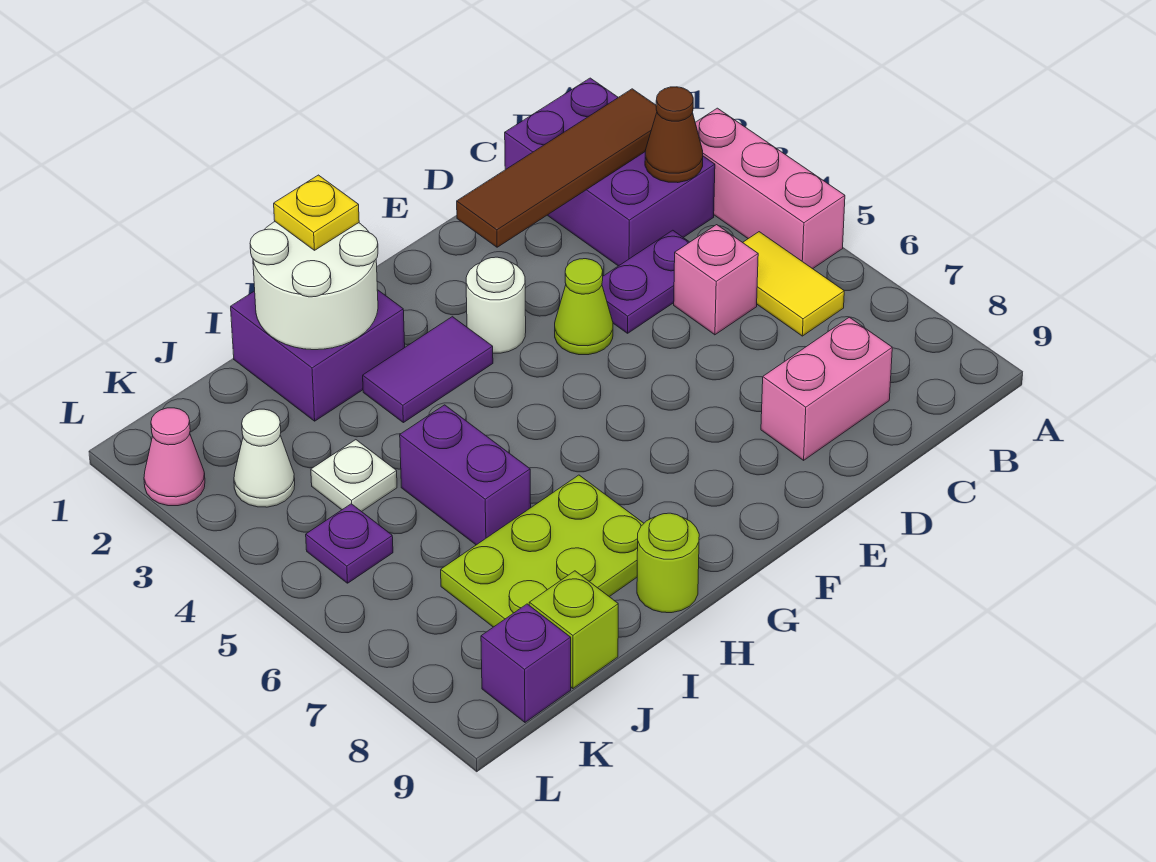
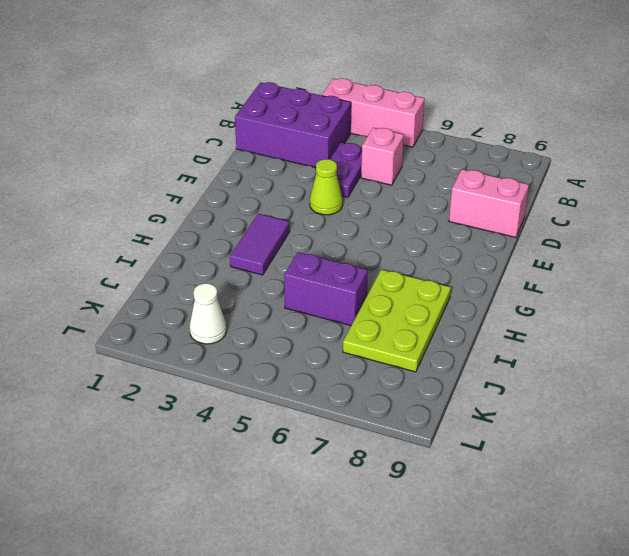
pink 1x2 brick [449,169,529,237] -> pink 1x2 brick turned to [761,317,892,460]
none -> yellow 1x2 tile [743,232,844,336]
none -> white 1x1 round brick [466,257,526,353]
none -> purple 2x2 brick [231,290,405,421]

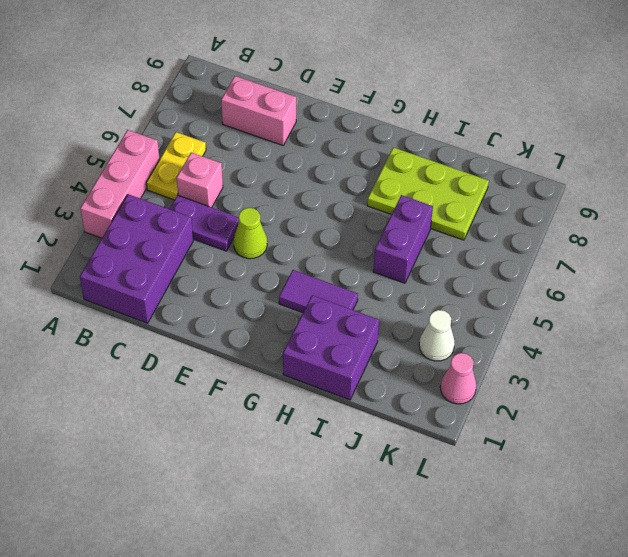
yellow 1x2 plate [147,132,206,200] -> yellow 1x2 tile [743,232,844,336]
none -> white 1x1 round brick [466,257,526,353]
none -> lime 1x1 round brick [637,513,699,613]
none -> white 1x1 plate [311,440,397,512]

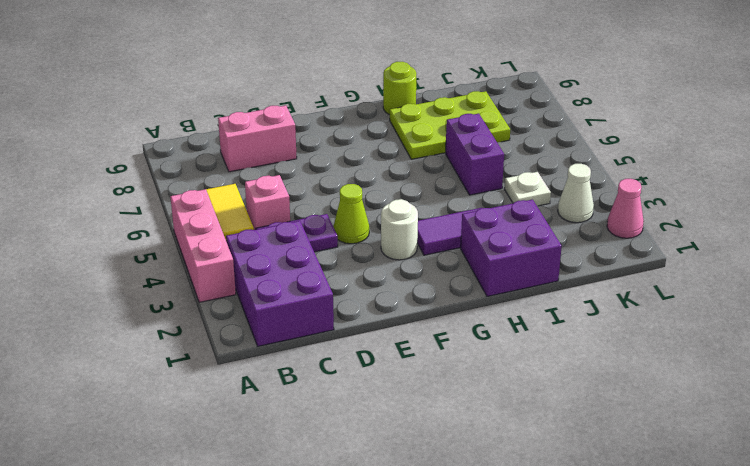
none -> lime 1x1 brick [529,571,618,688]
none -> purple 1x1 plate [306,504,393,583]
none -> purple 1x1 brick [481,604,571,722]

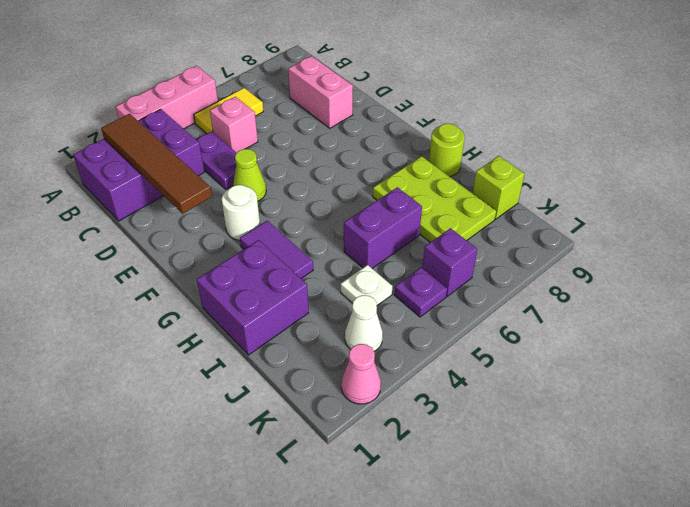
purple 1x1 brick [422,228,477,296] -> purple 1x1 brick moved to [481,604,571,722]
none -> brown 1x1 cone [645,87,703,183]
none -> white 2x2 round brick [250,222,378,350]
none -> yellow 1x1 plate [274,175,359,250]

